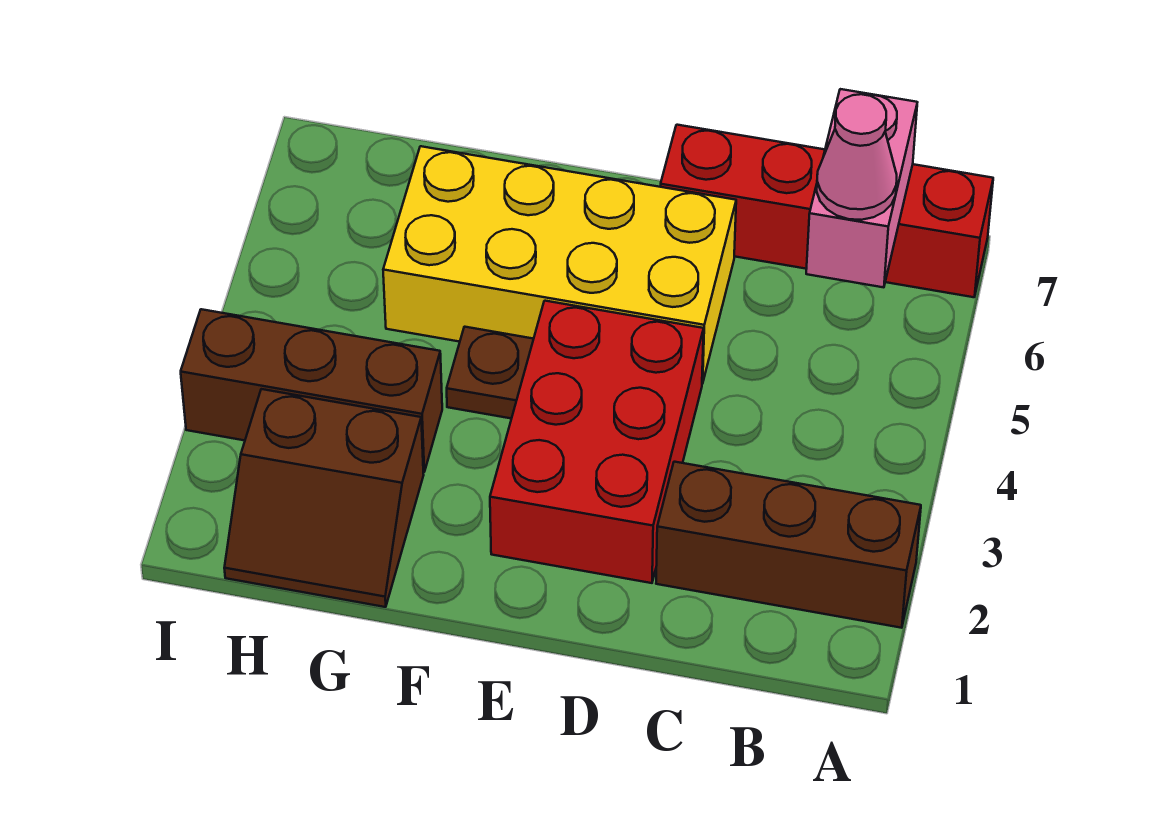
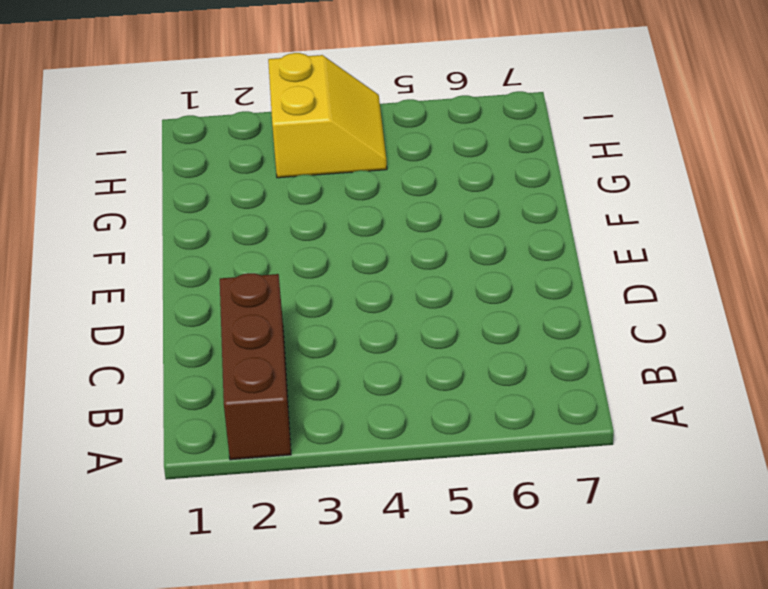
yellow 2x2 slope [268,53,387,178] -> brown 1x3 brick [181,309,442,472]
none -> red 1x4 brick [660,125,993,297]
none -> red 2x3 brick [490,301,704,583]

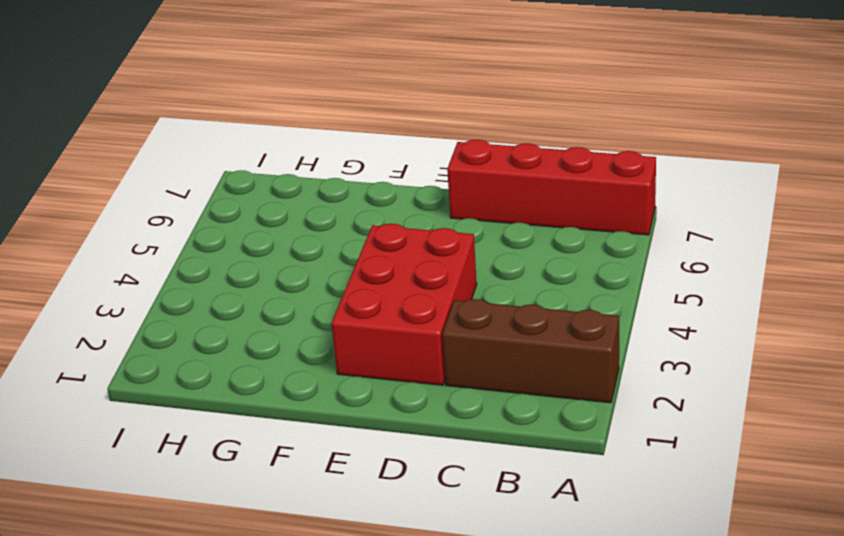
none -> yellow 2x4 brick [383,146,736,384]
none -> brown 1x1 plate [447,327,533,419]

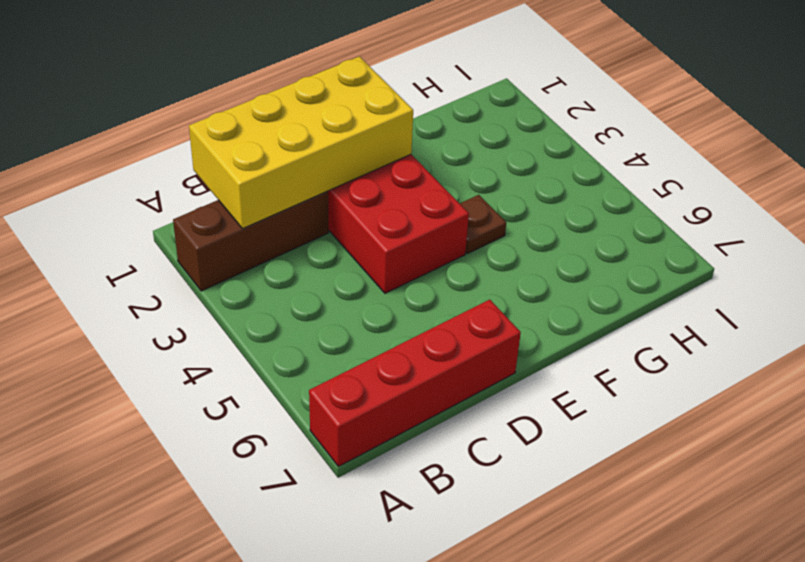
yellow 2x4 brick [189,56,413,229] -> yellow 2x4 brick moved to [383,146,736,384]
none -> brown 2x2 slope [224,389,424,607]
none -> brown 1x3 brick [181,309,442,472]

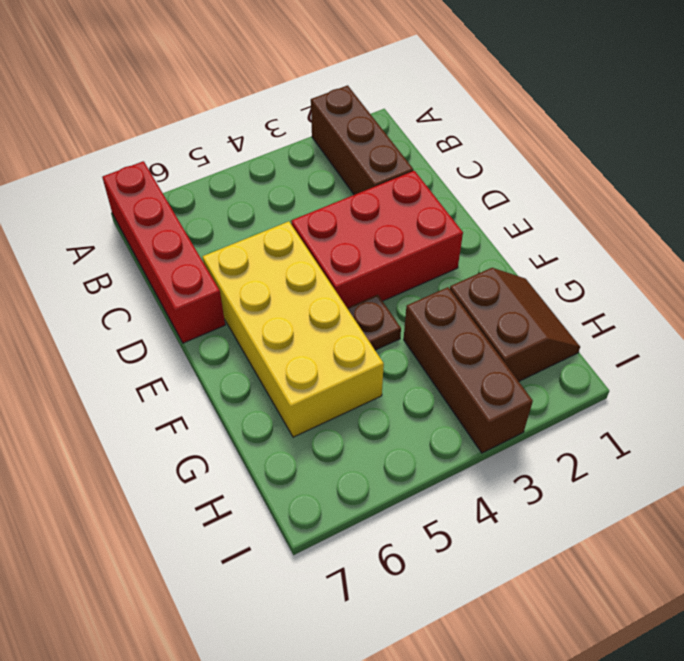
none -> pink 1x2 brick [806,89,917,287]
none -> pink 1x1 cone [817,94,897,220]

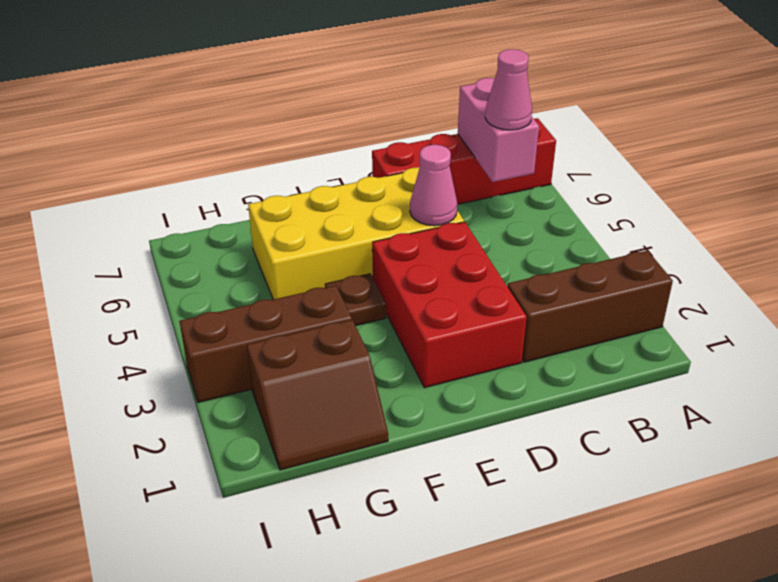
pink 1x1 cone [410,145,457,226] -> none

